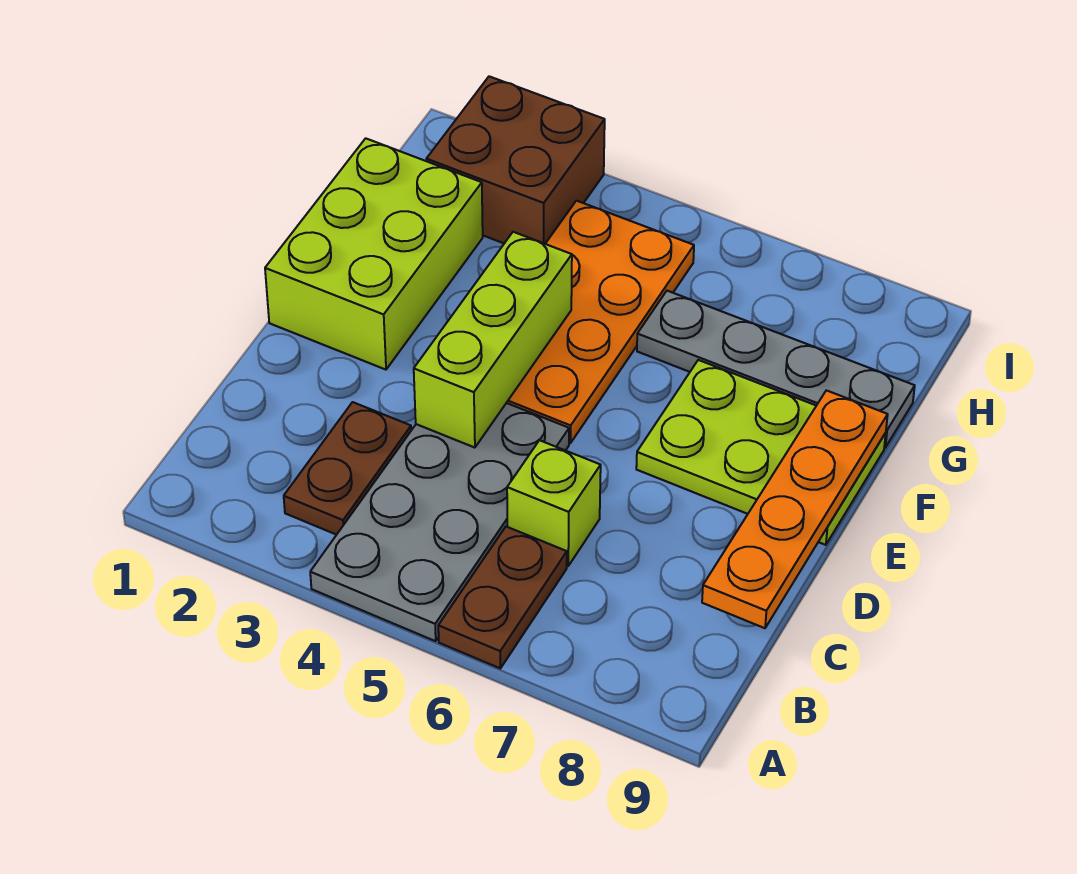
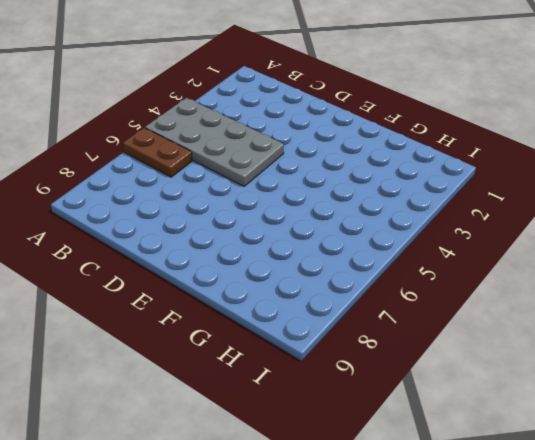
none -> brown 1x2 plate [284,402,411,535]
none -> lime 1x1 brick [507,440,601,566]

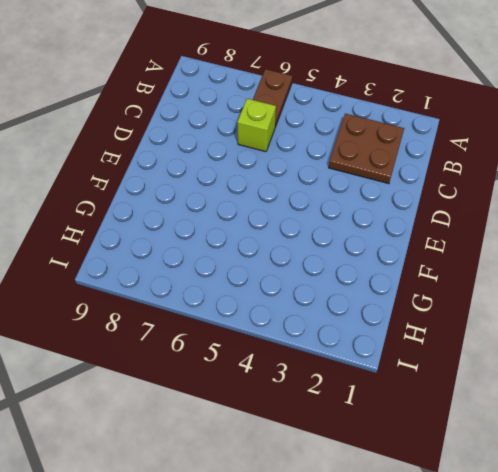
brown 2x2 plate [329,114,404,184] -> brown 1x2 plate [284,402,411,535]
none -> grey 2x4 plate [310,403,569,641]
none -> lime 2x3 brick [265,138,483,370]

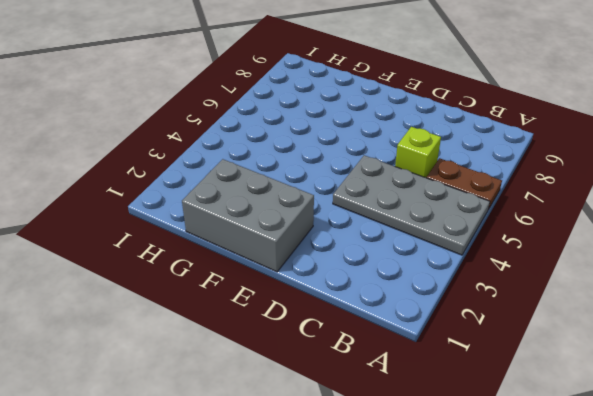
grey 2x3 brick [182,159,314,272] -> lime 2x3 brick [265,138,483,370]
none -> brown 1x2 plate [284,402,411,535]
none -> orange 2x4 plate [507,201,694,443]

